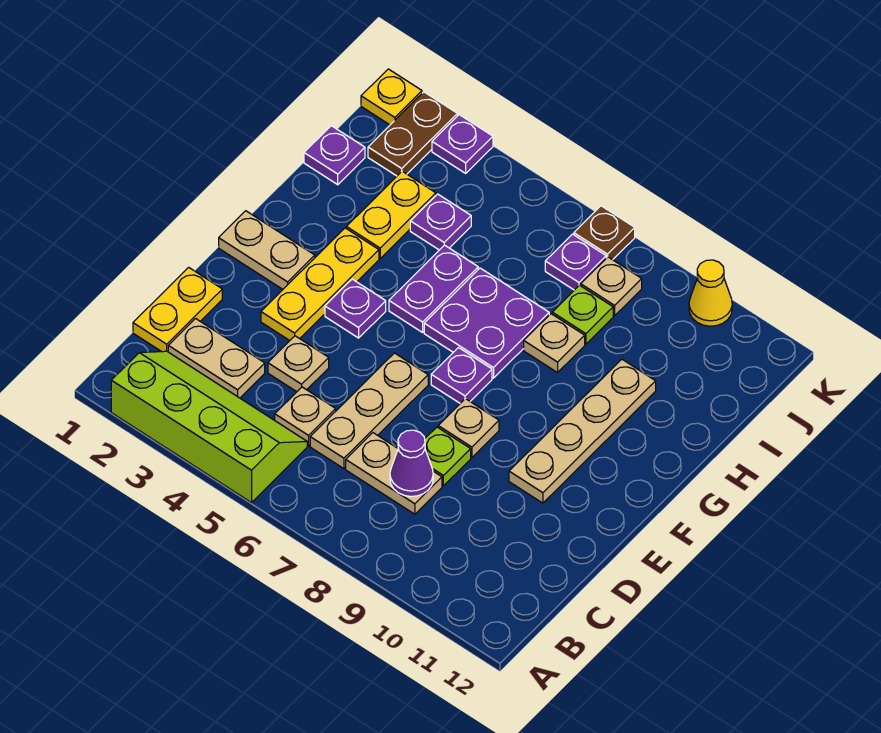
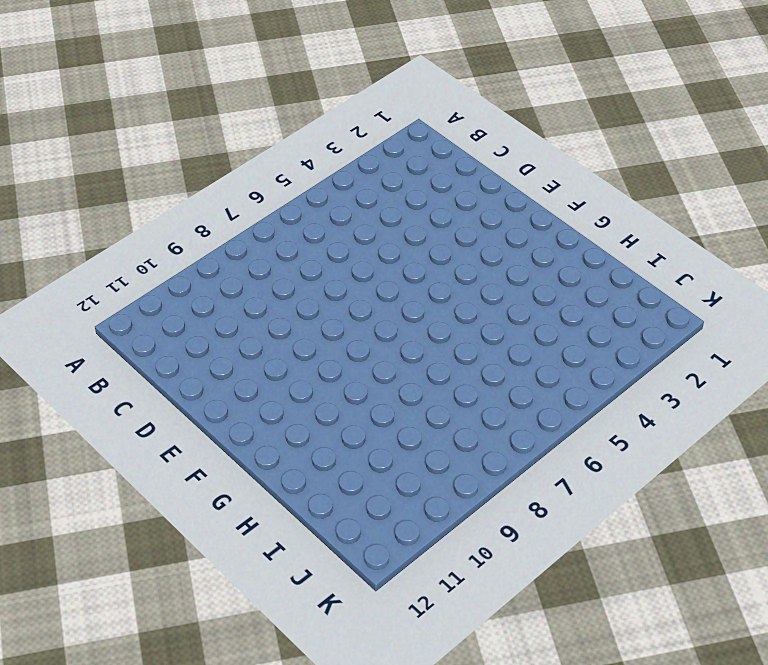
none -> lime 2x4 slope [111,351,307,503]
none -> yellow 1x2 plate [133,267,222,352]
none -> tan 1x2 plate [168,319,265,398]

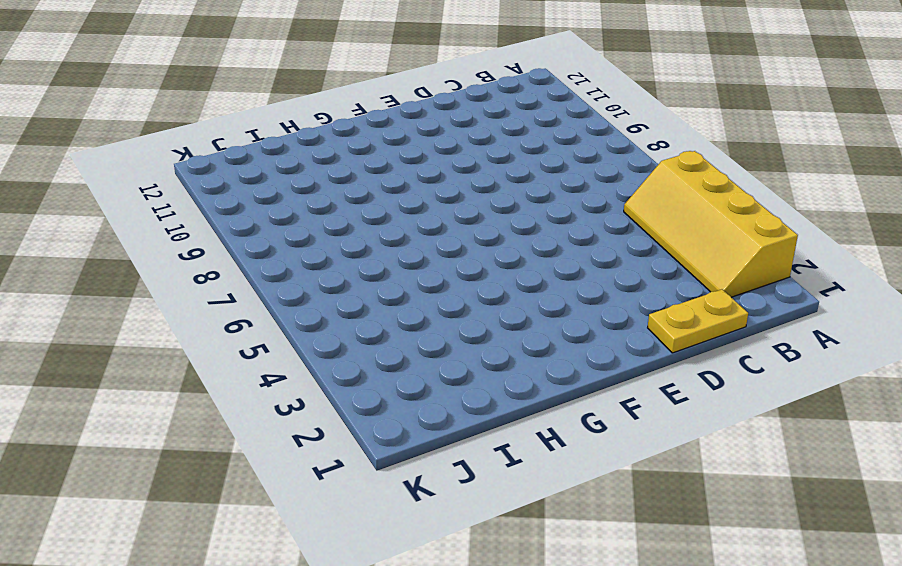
yellow 2x4 slope [624,151,798,297] -> lime 2x4 slope [111,351,307,503]
none -> tan 1x2 plate [168,319,265,398]
none -> tan 1x1 plate [275,387,336,446]
none -> tan 1x3 plate [310,353,428,469]

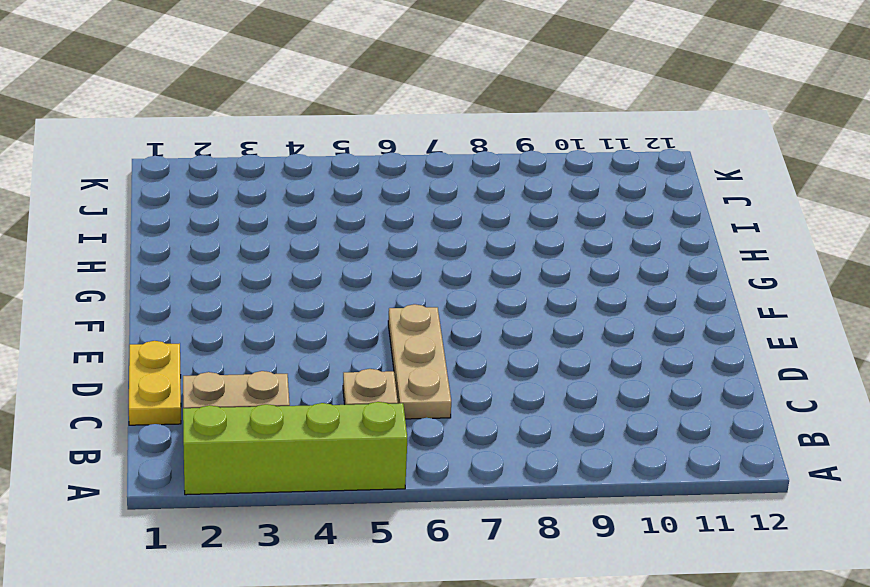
none -> tan 1x2 plate [346,433,442,514]
none -> tan 1x1 plate [268,336,329,392]
none -> lime 1x1 plate [425,427,471,486]

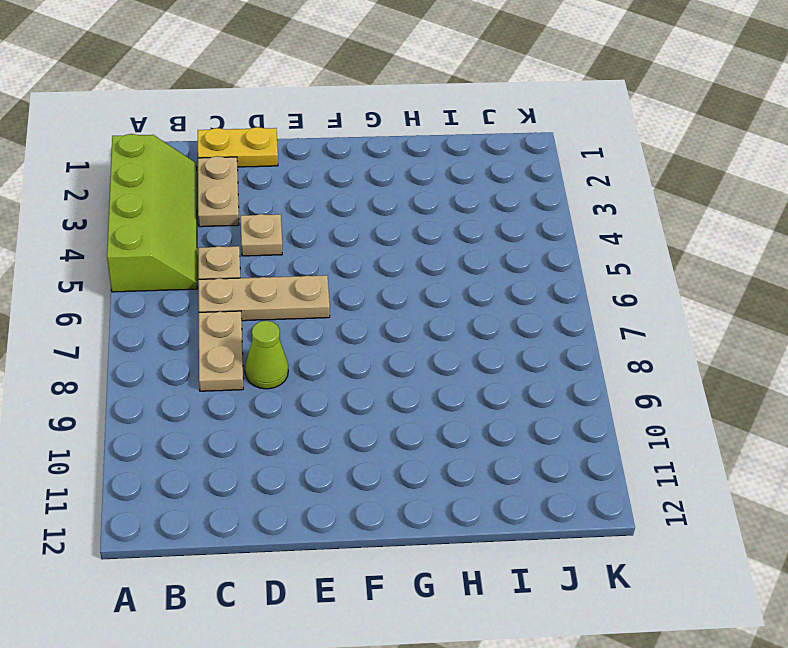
lime 1x1 cone [245,321,288,389] -> lime 1x1 plate [425,427,471,486]
none -> yellow 1x3 plate [261,228,379,341]
none -> tan 1x1 plate [438,399,499,458]
none -> tan 1x4 plate [509,359,656,503]

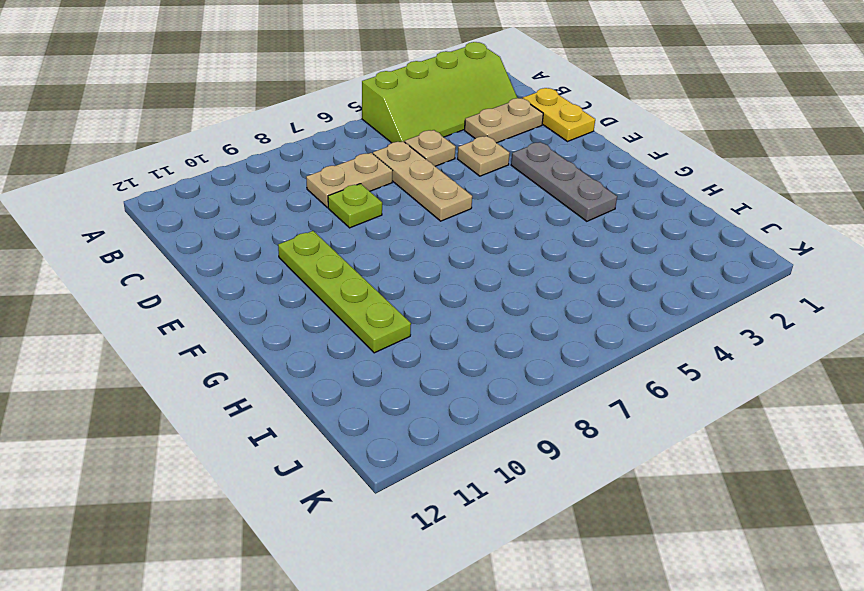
grey 1x3 plate [511,142,617,221] -> yellow 1x3 plate [261,228,379,341]
lime 1x4 plate [278,231,411,353] -> tan 1x4 plate [509,359,656,503]
none -> tan 1x1 plate [438,399,499,458]
none -> tan 1x2 plate [219,211,315,289]
none -> purple 1x1 plate [325,279,386,338]

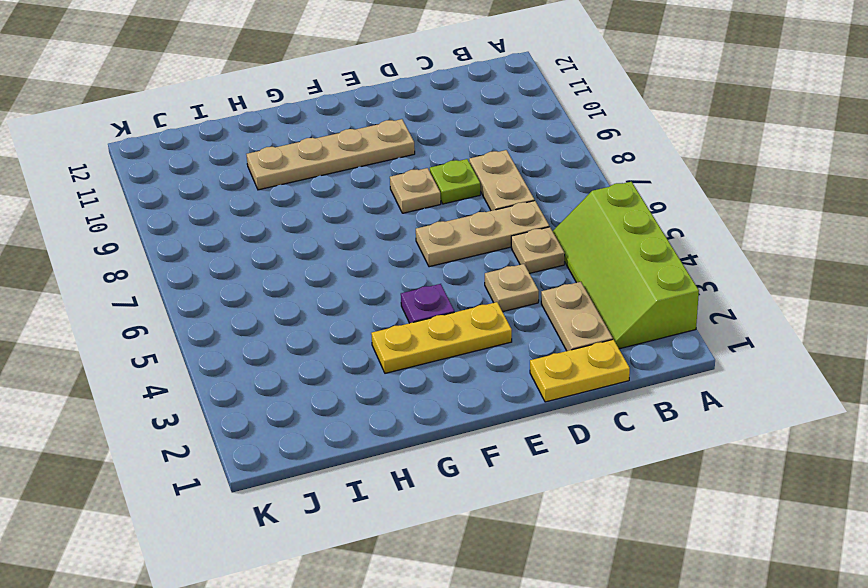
none -> tan 1x2 plate [219,211,315,289]
none -> purple 1x1 plate [431,348,492,403]
none -> purple 1x2 plate [389,245,478,332]

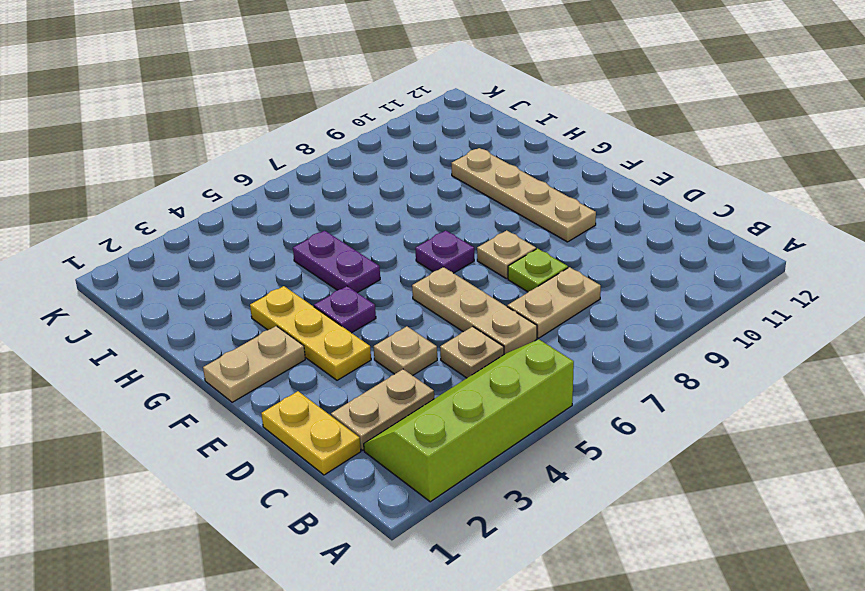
none -> purple 2x2 plate [424,268,549,378]
none -> yellow 1x2 plate [346,171,436,258]
none -> tan 1x1 plate [524,314,585,373]

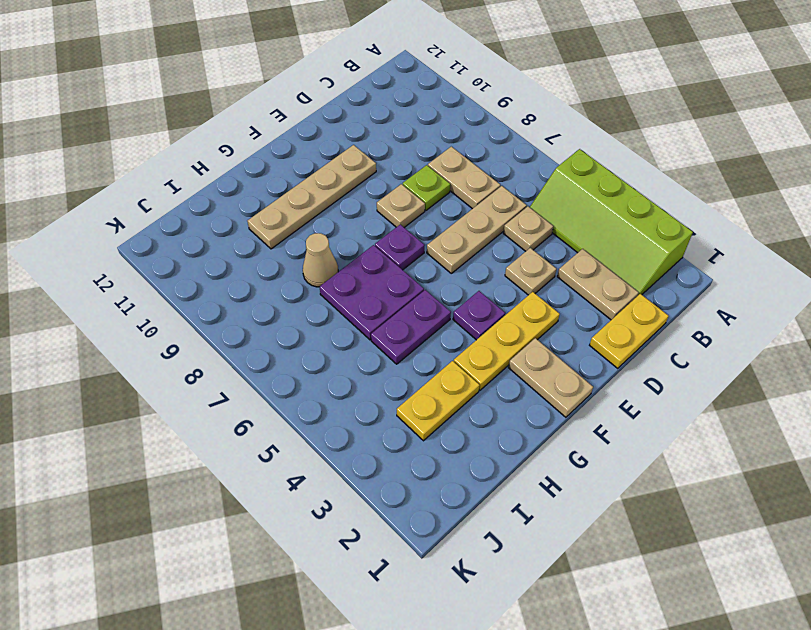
tan 1x1 cone [303,233,338,287] -> tan 1x1 plate [524,314,585,373]
none -> purple 1x1 plate [304,126,365,185]
none -> purple 1x1 plate [410,194,471,250]
none -> lime 1x1 plate [552,285,613,344]

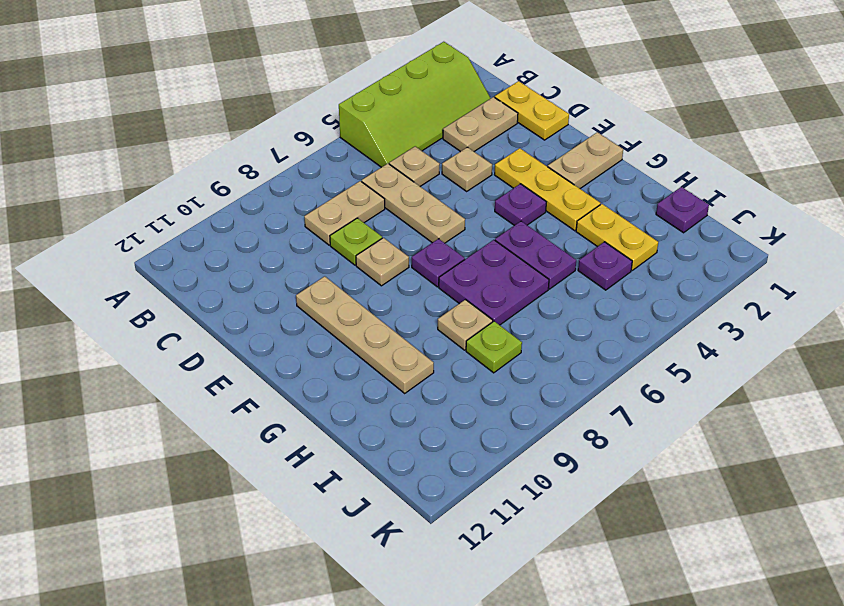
none -> brown 1x2 plate [368,92,457,176]
none -> purple 1x1 plate [545,234,606,290]
none -> tan 1x1 plate [581,257,642,316]

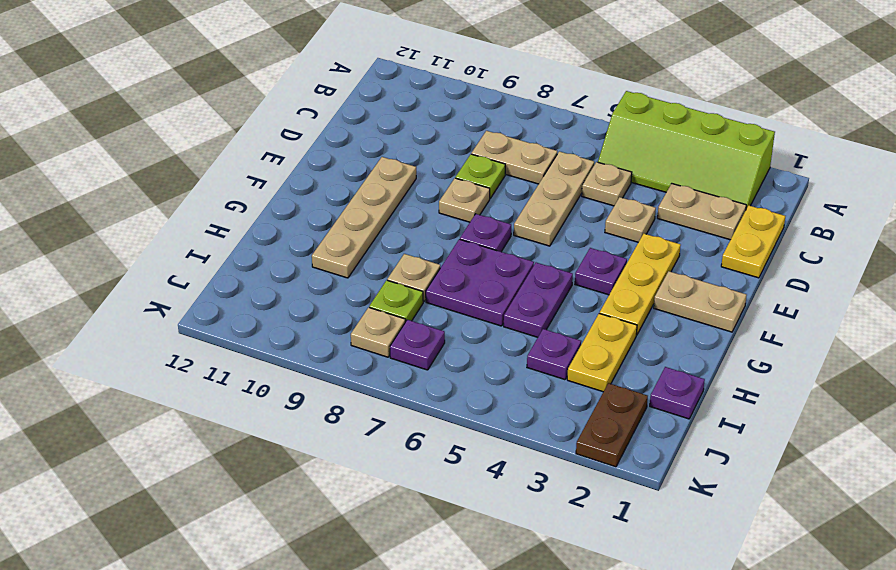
none -> yellow 1x1 plate [361,69,422,125]
none -> purple 1x1 plate [432,115,493,173]
none -> brown 1x1 plate [574,206,635,260]

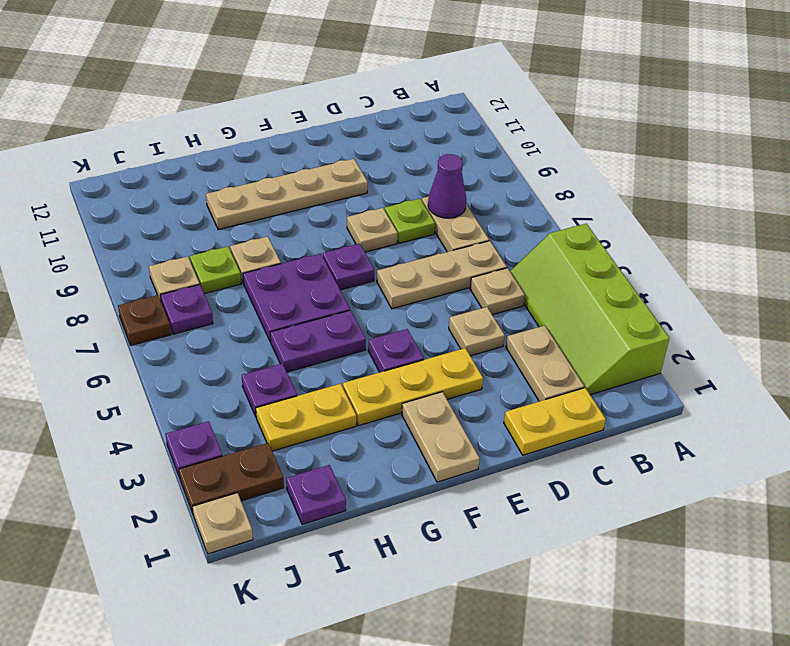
tan 1x1 plate [193,493,253,554] -> yellow 1x1 plate [361,69,422,125]
none -> yellow 1x1 cone [689,260,732,326]

